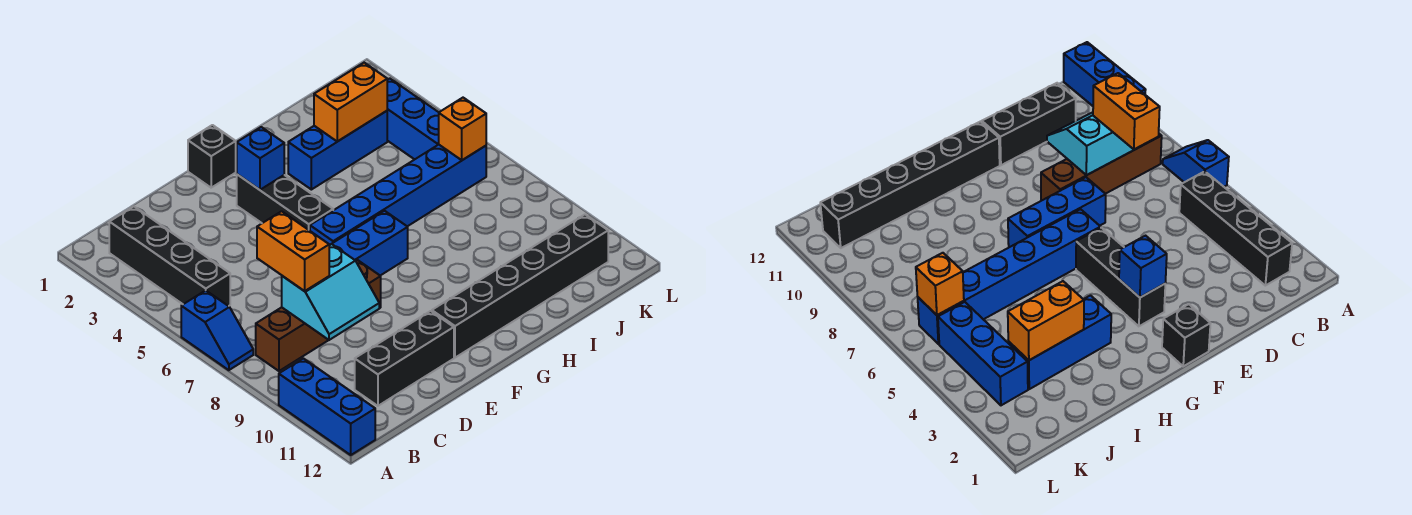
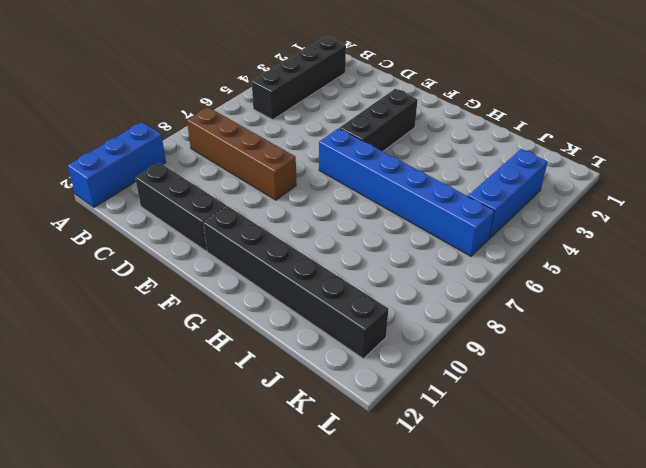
none -> blue 1x2 slope [181,290,253,370]
none -> blue 1x3 brick [332,211,408,276]
none -> black 1x1 brick [188,125,236,188]

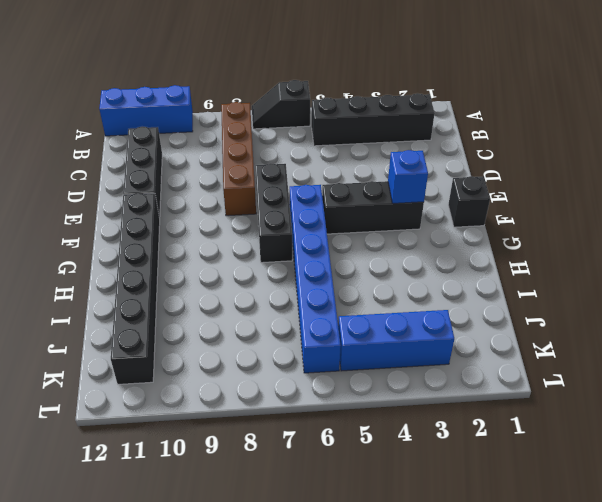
black 1x2 slope [252,80,310,129] -> blue 1x2 slope [181,290,253,370]
black 1x3 brick [255,163,292,263] -> blue 1x3 brick [332,211,408,276]
none -> blue 1x3 brick [288,111,387,190]
none -> cyan 2x2 slope [282,244,379,340]
none -> orange 1x2 brick [314,63,387,141]

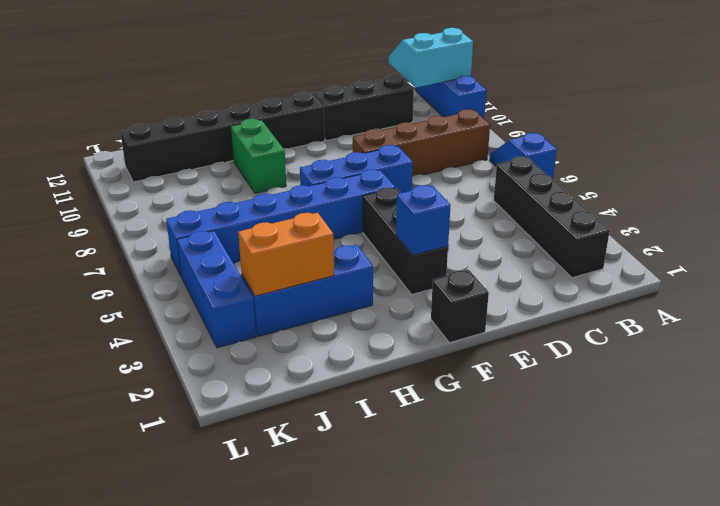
cyan 2x2 slope [389,28,473,88] -> cyan 2x2 slope moved to [282,244,379,340]
green 1x2 brick [230,119,286,193] -> none
none -> orange 1x1 brick [439,98,486,160]
none -> orange 1x2 brick [257,211,329,291]

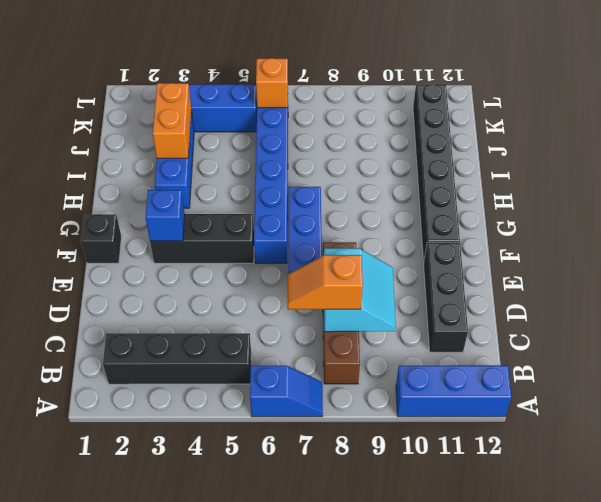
orange 1x2 slope [288,255,363,309] -> orange 1x2 brick [257,211,329,291]

